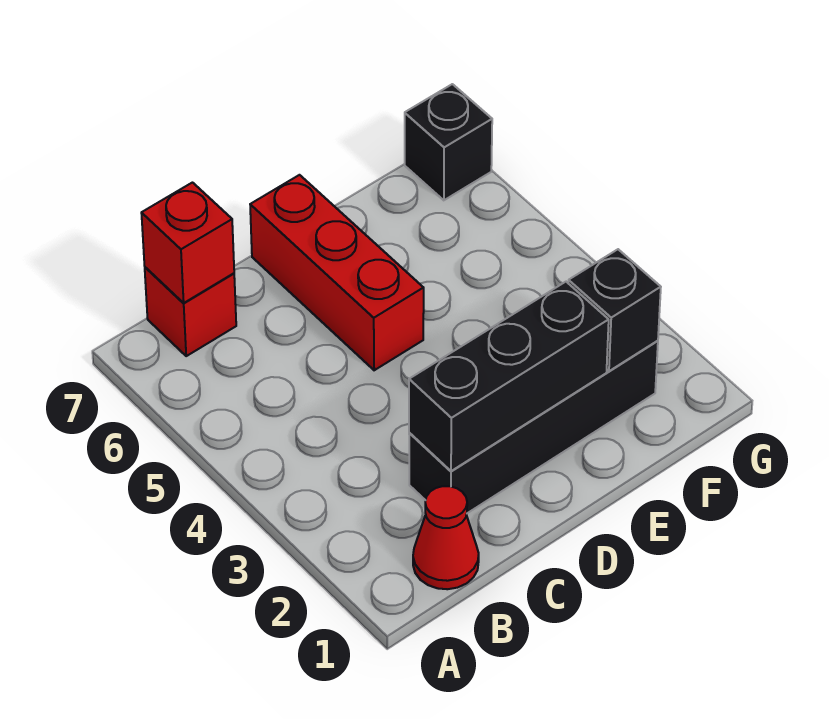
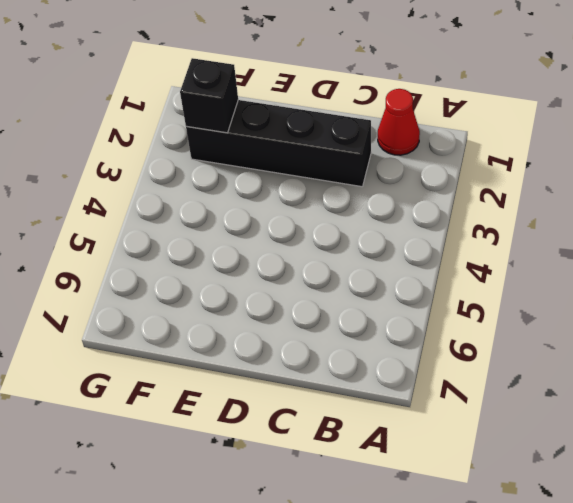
none -> red 1x1 brick [145,267,236,356]
none -> red 1x3 brick [250,175,424,370]

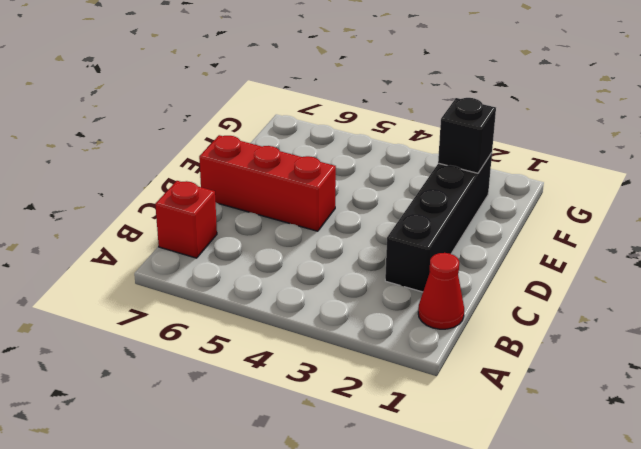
none -> black 1x1 brick [405,84,492,200]
none -> red 1x1 brick [141,183,234,303]

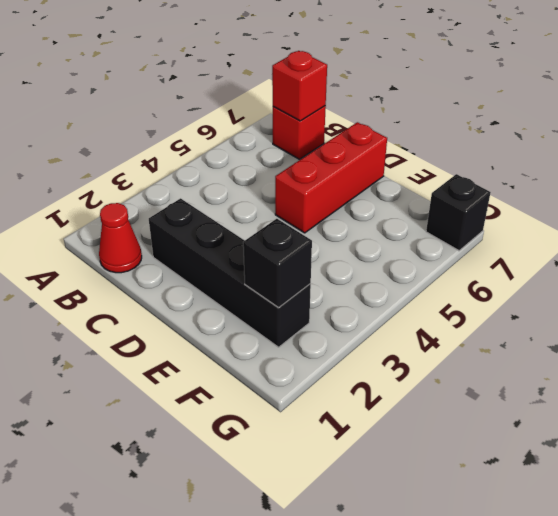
none -> black 1x3 brick [409,282,609,471]

